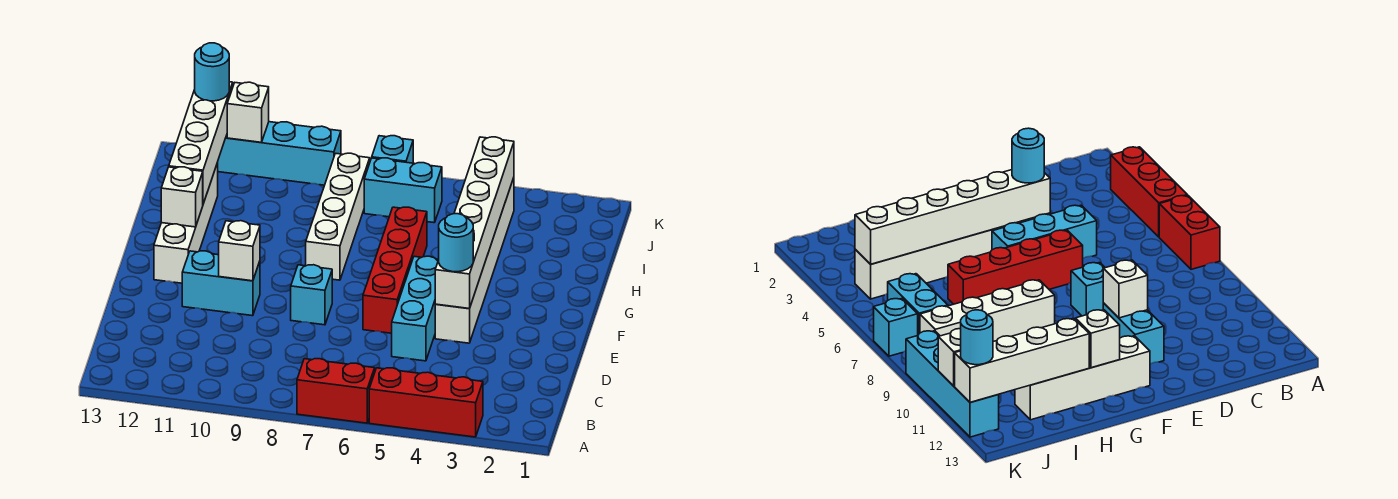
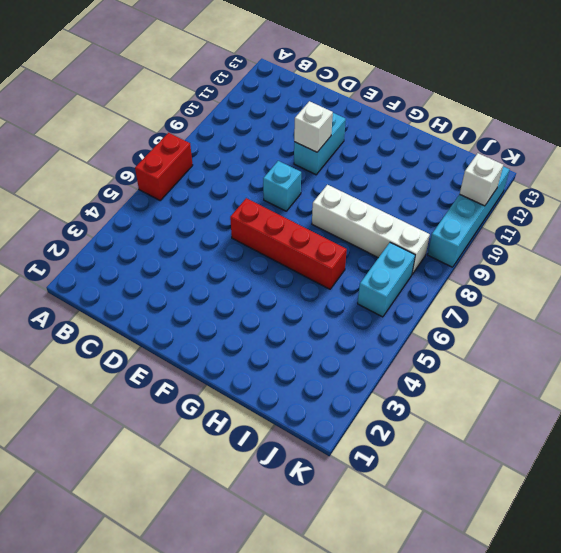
none -> red 1x3 brick [369,368,483,437]
none -> cyan 1x3 brick [392,256,438,361]
none -> white 1x6 brick [435,178,514,343]

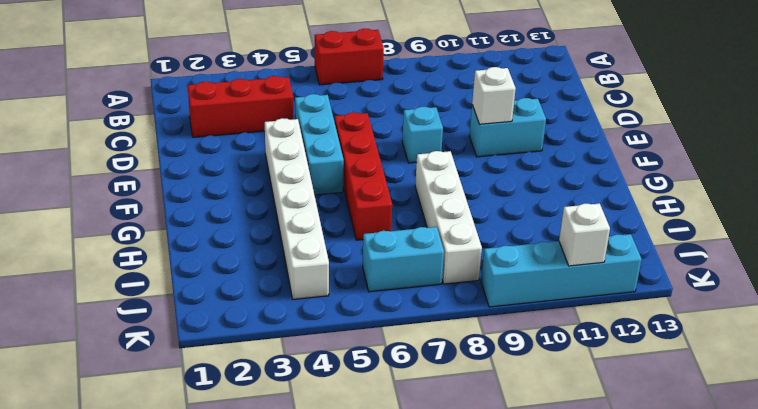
red 1x3 brick [188,76,293,137] -> red 1x3 brick moved to [369,368,483,437]
none -> white 1x4 brick [154,163,218,283]
none -> cyan 1x1 brick [372,136,413,163]
none -> white 1x6 brick [435,137,514,309]

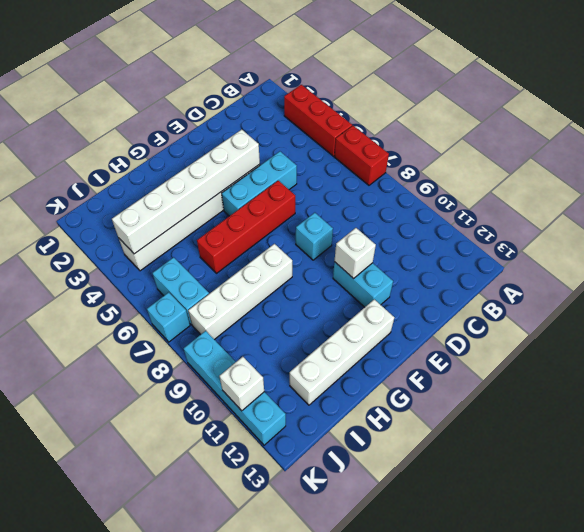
none -> white 1x1 brick [161,167,203,227]
none -> white 1x4 brick [169,82,233,204]
none -> cyan 1x1 round brick [438,214,473,272]

